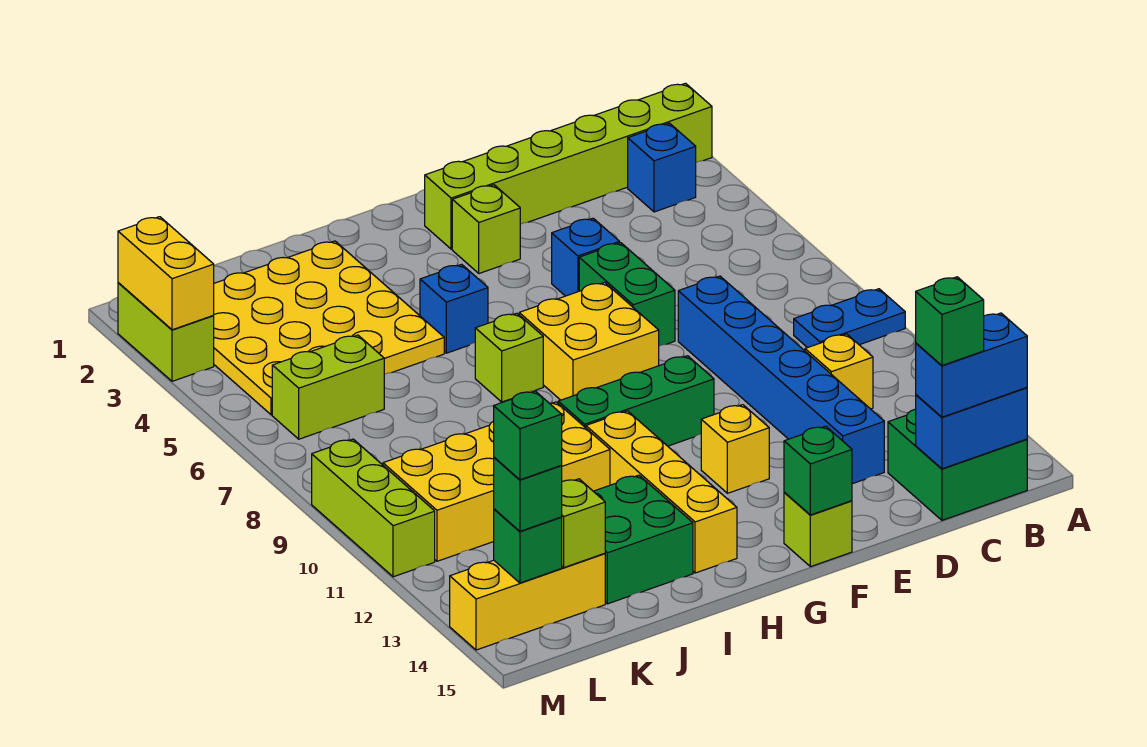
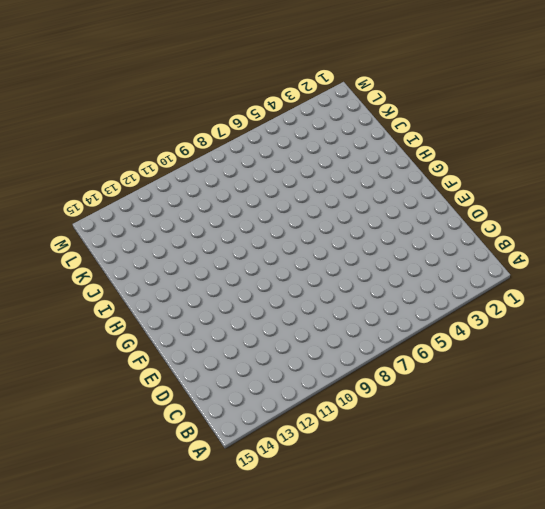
none -> lime 1x6 brick [425,83,712,249]
none -> blue 1x2 plate [794,289,905,348]
none -> blue 1x1 brick [628,123,696,212]
none -> green 2x2 brick [888,409,1027,520]

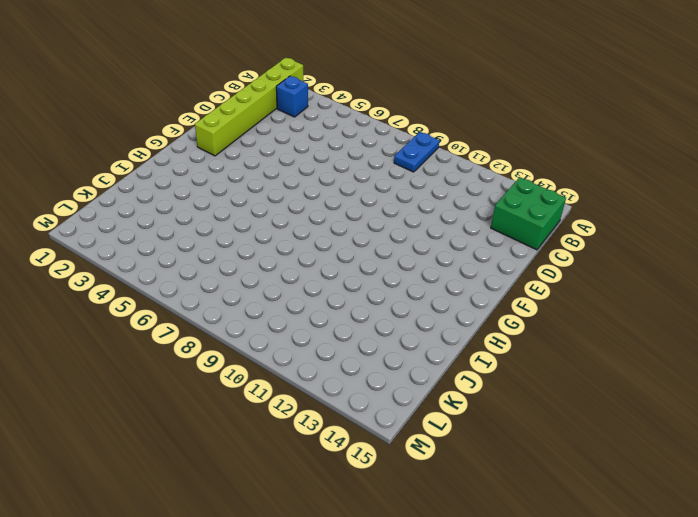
none -> yellow 1x1 brick [805,334,873,409]
none -> blue 1x6 brick [678,276,884,484]
none -> blue 1x1 brick [552,218,620,296]
none -> green 1x2 brick [579,243,675,346]

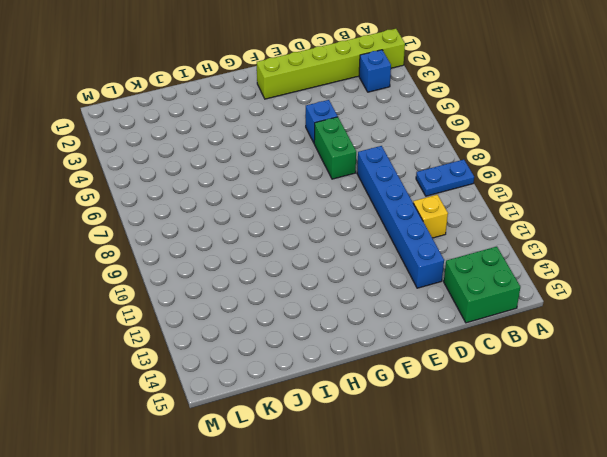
none -> lime 1x1 brick [452,185,520,273]
none -> yellow 2x2 brick [519,282,659,400]
none -> green 1x3 brick [558,356,714,446]
none -> yellow 1x1 brick [701,405,769,493]

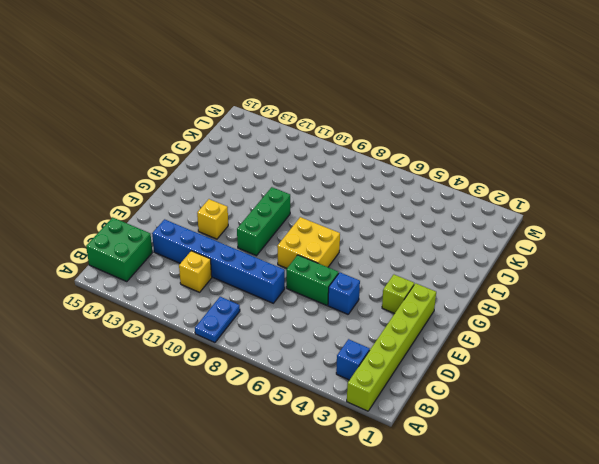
none -> lime 1x1 brick [784,492,852,567]
none -> blue 1x1 brick [420,264,488,353]
none -> lime 1x1 brick [475,313,543,402]
none -> yellow 1x4 brick [586,411,737,573]

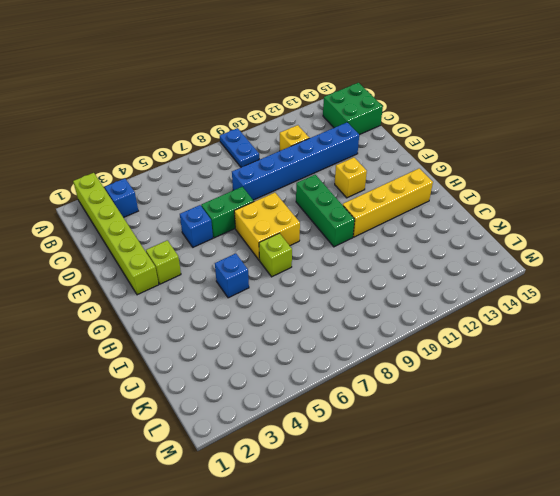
none -> lime 1x1 brick [784,492,852,567]
none -> yellow 4x4 plate [213,241,444,415]
none -> yellow 2x4 brick [383,402,610,561]
none -> green 2x2 brick [593,475,693,604]

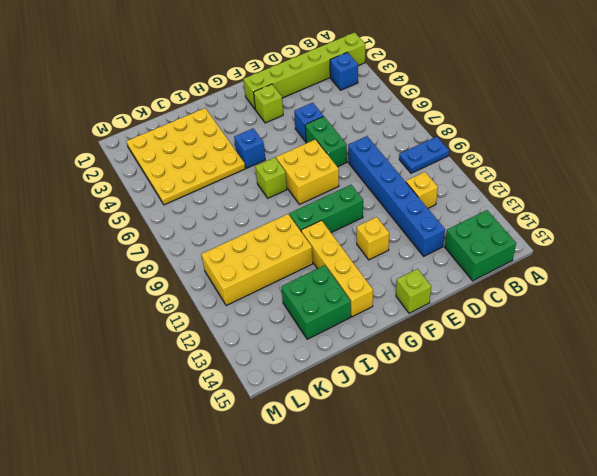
none -> lime 1x2 brick [272,335,384,439]
none -> yellow 1x3 brick [450,553,605,650]
none -> lime 1x2 brick [118,283,214,381]
none -> lime 1x3 brick [312,439,435,577]

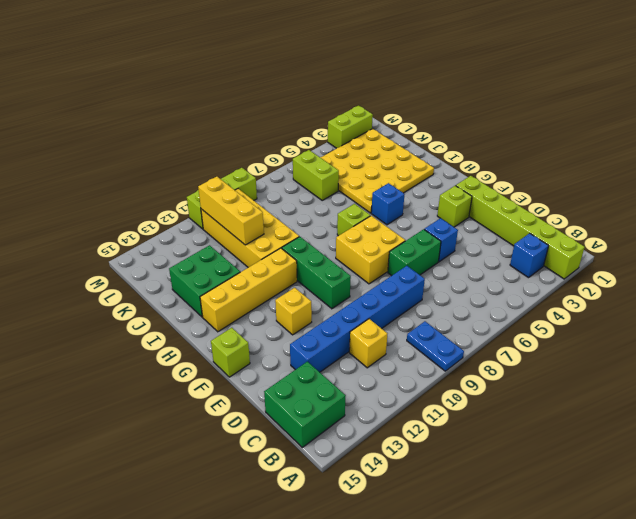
yellow 1x3 brick [198,177,264,245] -> yellow 1x3 brick moved to [450,553,605,650]
none -> blue 1x2 brick [916,388,1027,469]
none -> green 1x1 brick [784,426,852,515]
none -> lime 1x1 brick [561,479,605,567]
none -> green 1x1 brick [494,509,562,583]

